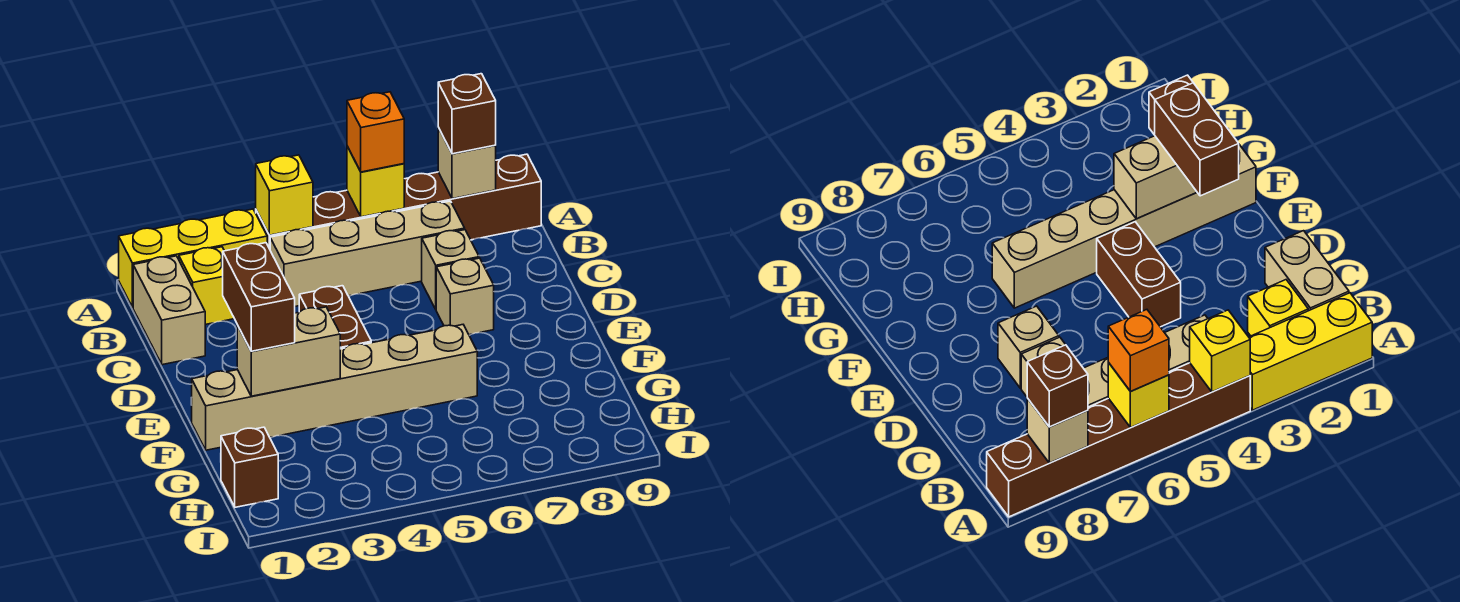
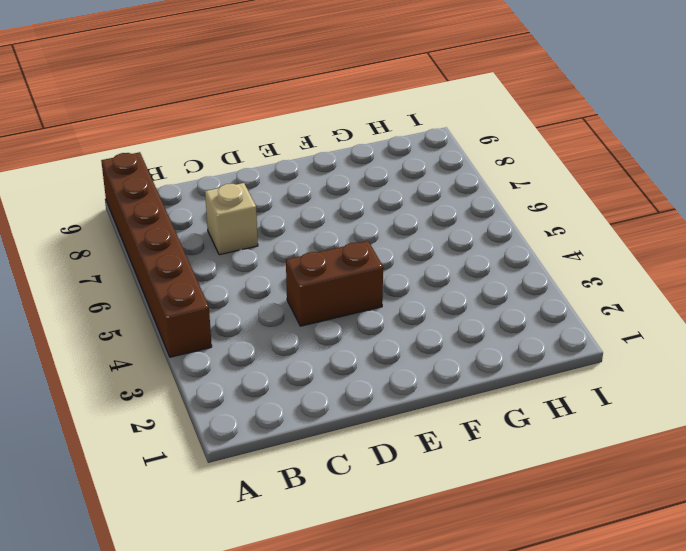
none -> yellow 1x3 brick [119,209,267,307]
none -> tan 1x2 brick [133,256,205,365]
none -> yellow 1x1 brick [179,247,234,325]

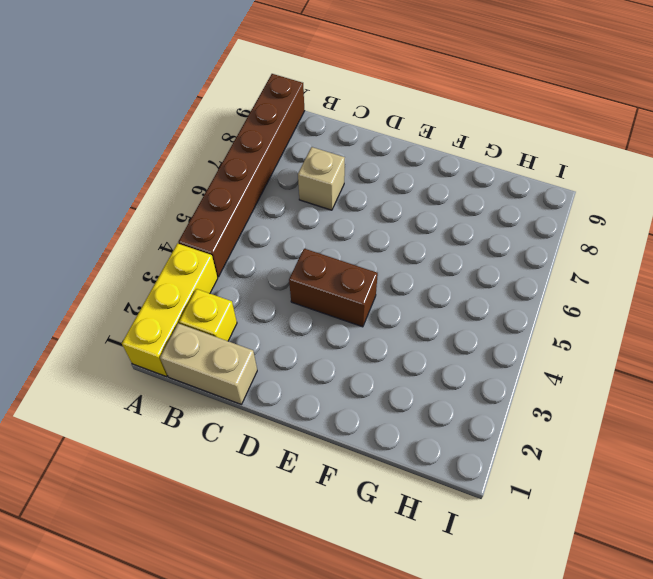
none -> tan 1x4 brick [270,201,465,306]
none -> tan 1x1 brick [436,258,494,335]
none -> tan 1x6 brick [192,325,477,450]

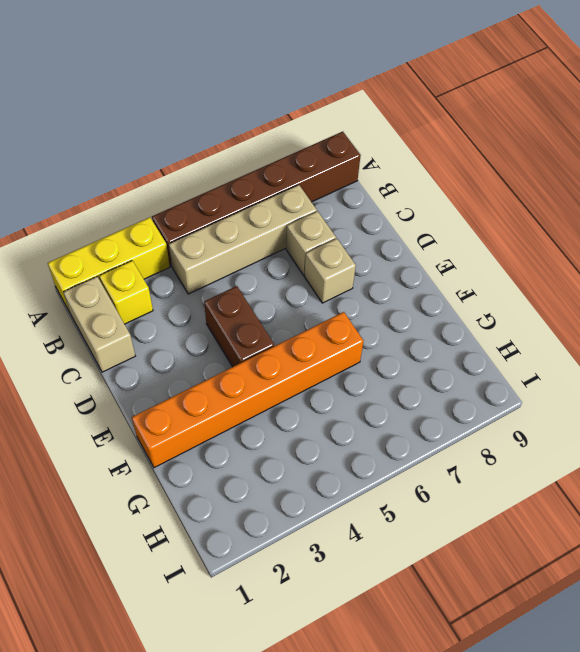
orange 1x6 brick [132,312,364,468] -> tan 1x6 brick [192,325,477,450]
none -> brown 1x1 brick [221,427,278,507]
none -> yellow 1x1 brick [256,155,313,235]
none -> yellow 1x1 brick [347,146,404,217]

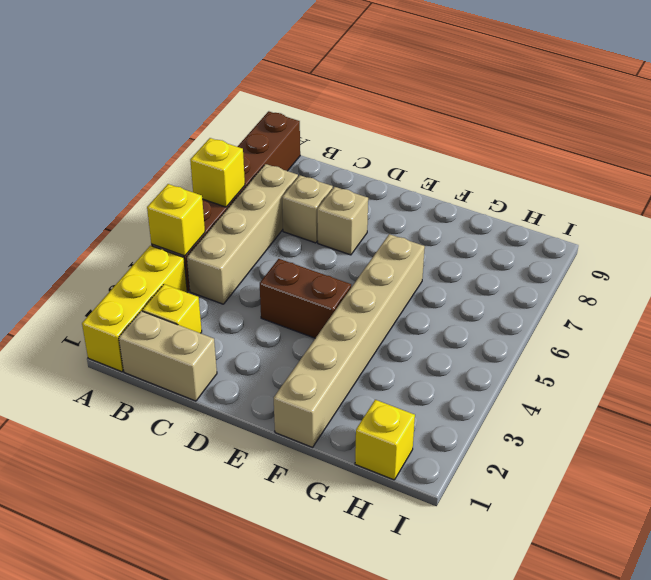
yellow 1x1 brick [355,400,415,480] -> brown 1x1 brick [221,427,278,507]
none -> tan 1x1 brick [438,127,496,199]
none -> tan 1x2 brick [237,307,340,396]
none -> orange 1x1 brick [347,92,404,172]

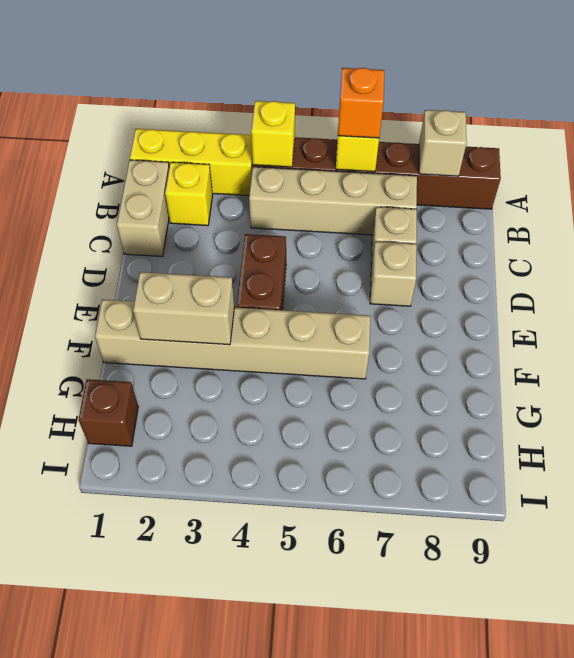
none -> brown 1x1 brick [438,74,496,154]
none -> brown 1x2 brick [223,243,295,351]

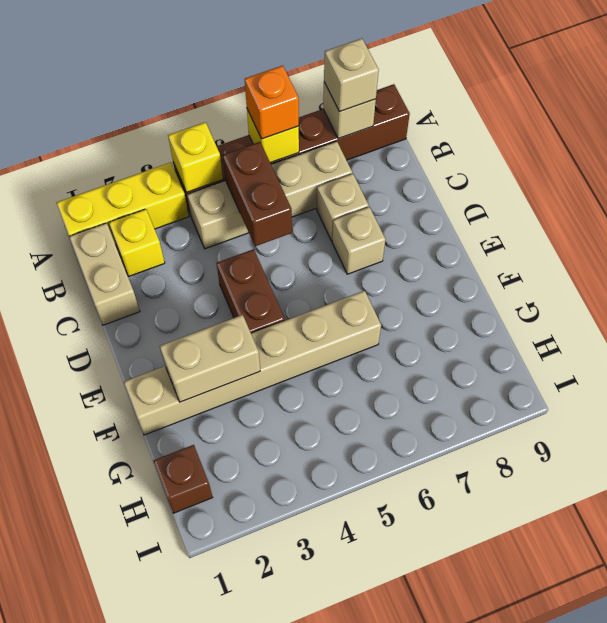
tan 1x1 brick [324,38,379,112] -> brown 1x1 brick [438,74,496,154]
brown 1x2 brick [223,142,292,246] -> brown 1x2 brick moved to [223,243,295,351]

